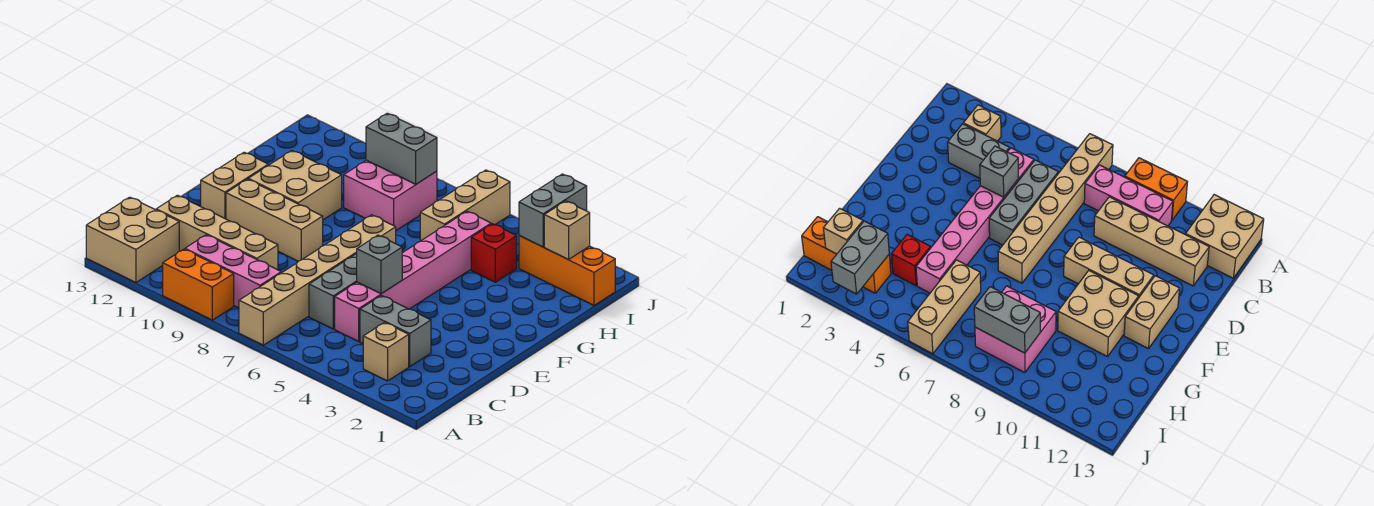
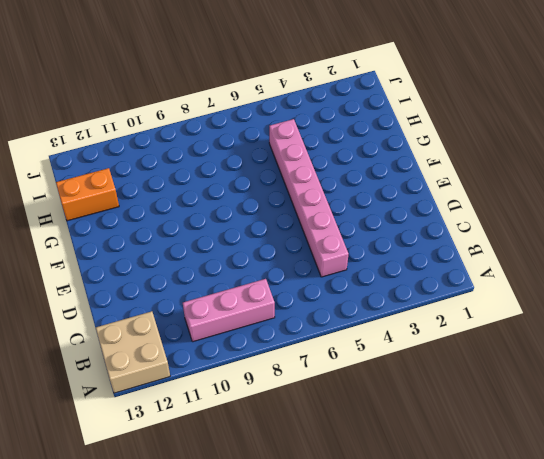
orange 1x2 brick [56,168,119,221] -> orange 1x2 brick moved to [163,249,234,320]
none -> tan 1x6 brick [239,215,396,345]
none -> tan 1x1 brick [363,323,409,381]
none -> grey 1x2 brick [360,296,431,366]

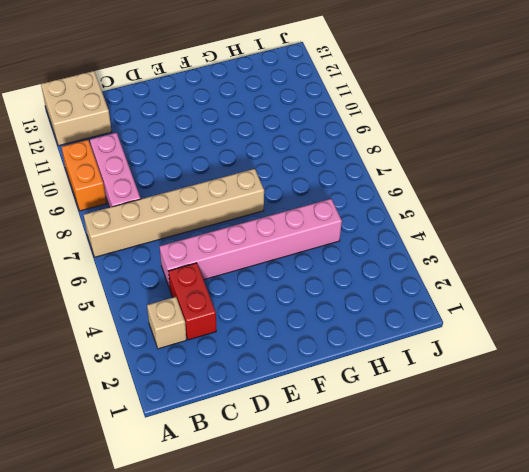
red 1x2 brick [168,263,216,340] -> grey 1x2 brick [360,296,431,366]
none -> grey 1x3 brick [309,253,357,329]
none -> tan 1x4 brick [156,195,278,270]
none -> tan 1x3 brick [226,179,323,261]

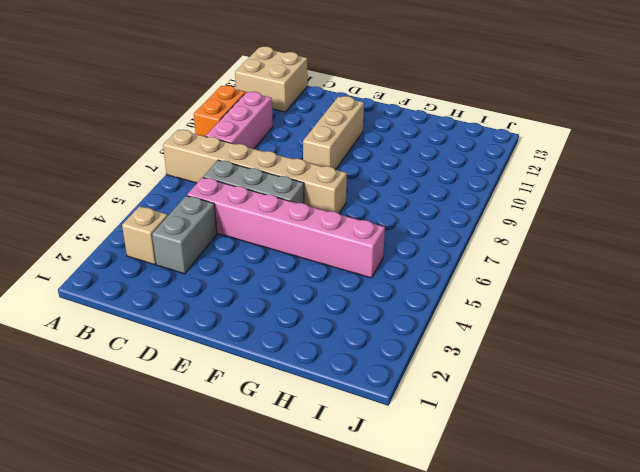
none -> tan 1x4 brick [156,195,278,270]
none -> tan 1x2 brick [201,152,268,219]
none -> tan 2x2 brick [248,151,342,220]

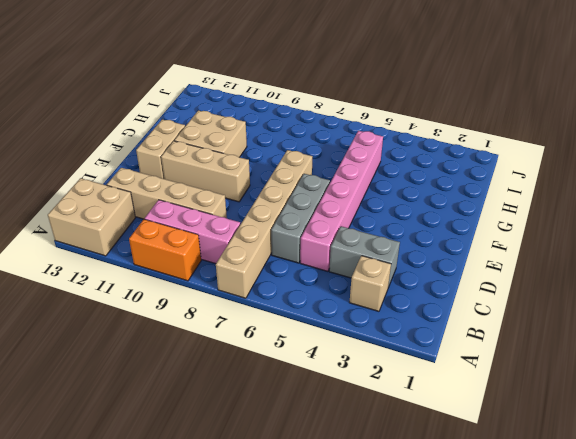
none -> red 1x1 brick [471,224,517,282]
none -> tan 1x3 brick [420,170,510,241]
none -> pink 2x2 brick [344,160,437,230]

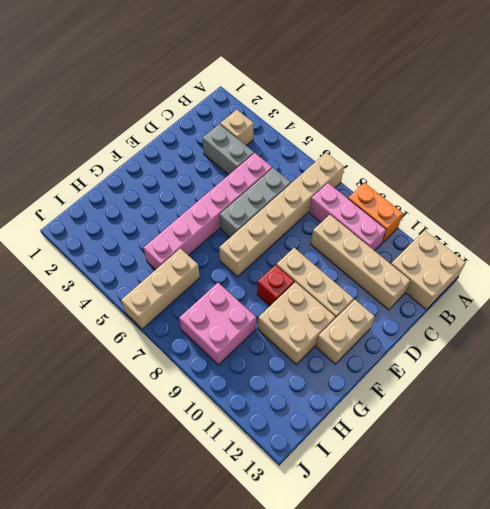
red 1x1 brick [257,265,294,306] -> red 1x1 brick moved to [471,224,517,282]
none -> orange 1x3 brick [519,236,615,305]
none -> grey 1x1 brick [357,235,402,294]
none -> tan 1x1 brick [544,201,590,260]

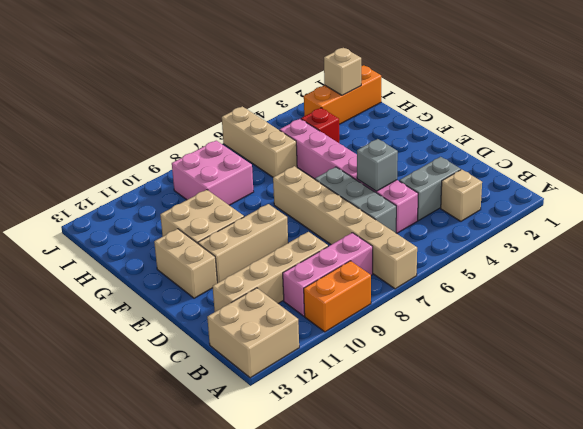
none -> grey 1x2 brick [519,174,587,247]
none -> grey 1x2 brick [366,113,437,184]

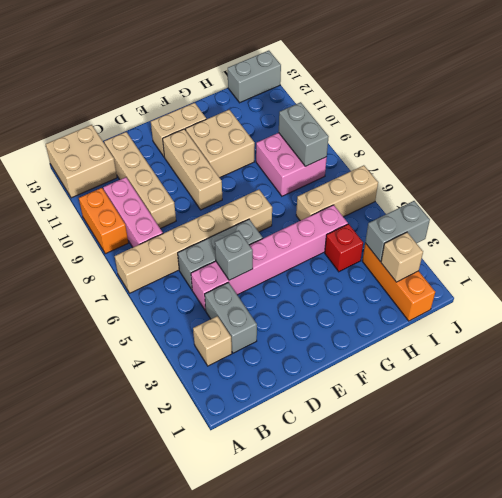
grey 1x2 brick [228,51,281,103] -> none

